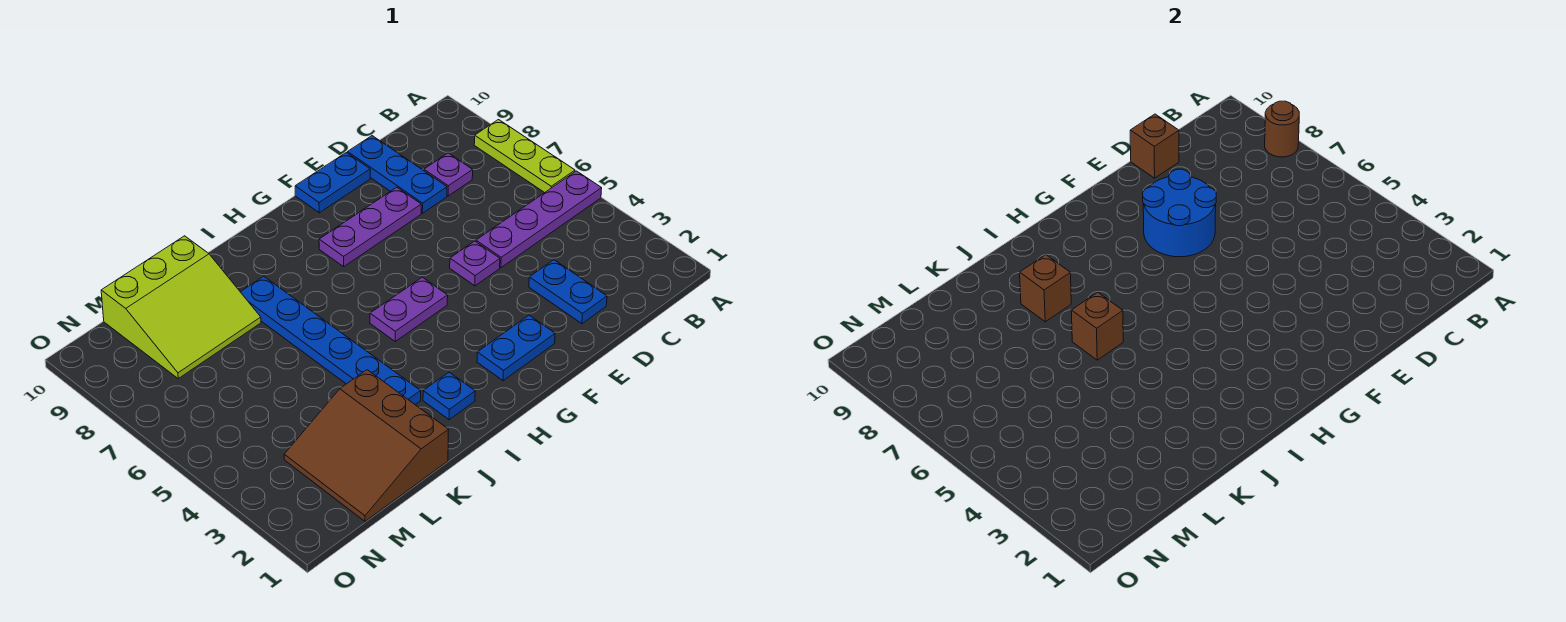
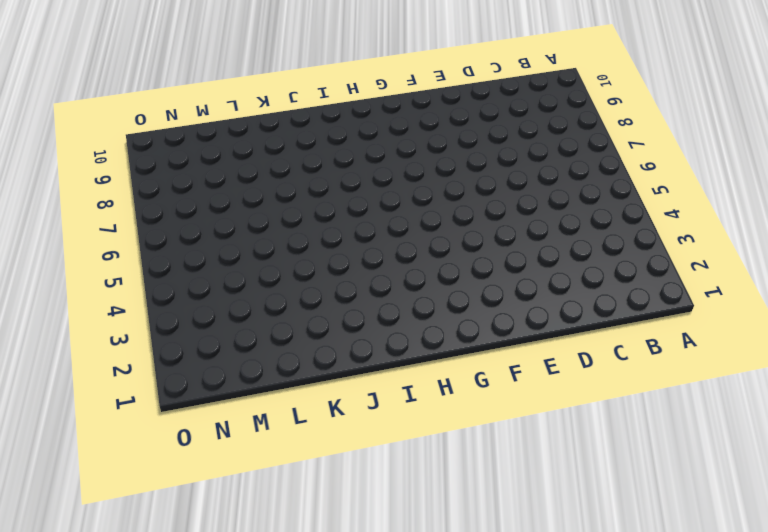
none -> purple 1x4 plate [476,171,602,268]
none -> lime 1x3 plate [474,120,575,193]
none -> purple 1x1 plate [424,153,473,196]

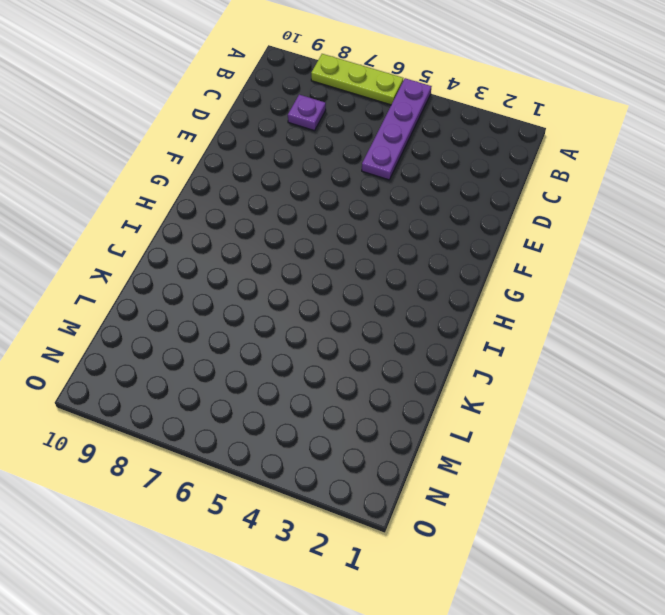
none -> blue 1x2 plate [529,260,607,324]
none -> blue 1x3 plate [348,136,447,213]
none -> purple 1x1 plate [450,241,500,286]

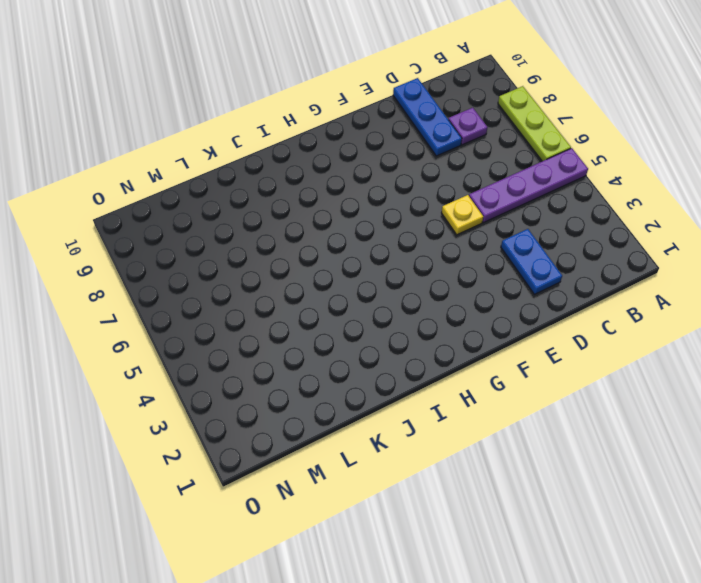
yellow 1x1 plate [442,195,483,235] -> purple 1x1 plate [450,241,500,286]
none -> purple 1x3 plate [319,187,421,267]
none -> blue 1x2 plate [295,152,370,213]
none -> blue 1x2 plate [477,315,555,381]

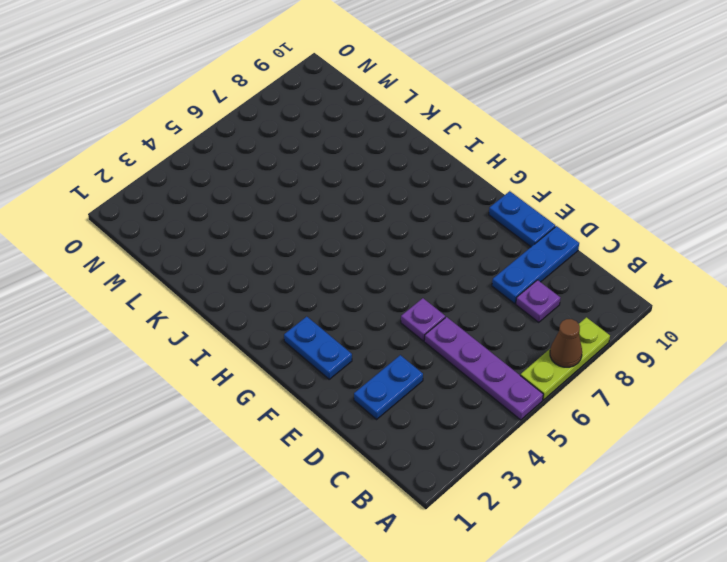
brown 1x1 cone [550,319,582,367] -> none
none -> purple 1x3 plate [319,187,421,267]
none -> purple 1x2 plate [370,277,448,341]
none -> blue 1x1 plate [423,372,475,420]

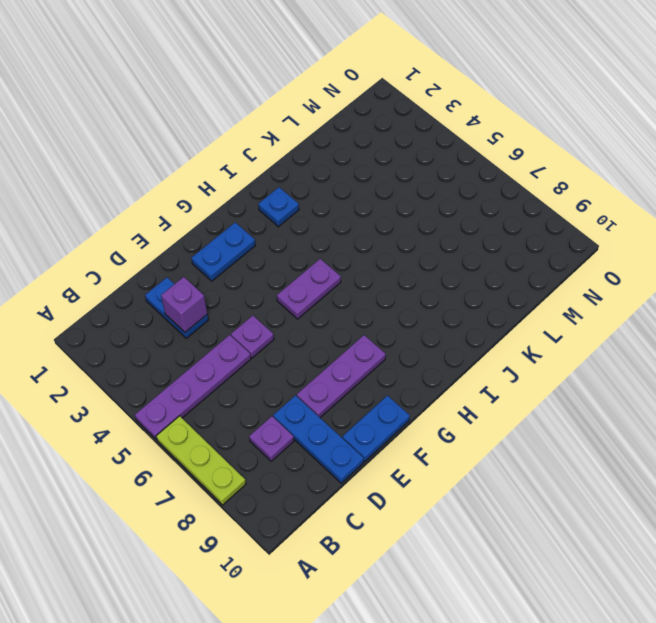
purple 1x1 brick [161,277,207,332] -> none
none -> blue 1x6 plate [241,276,421,404]
none -> brown 3x3 slope [284,370,449,521]
none -> lime 3x3 slope [101,236,261,378]

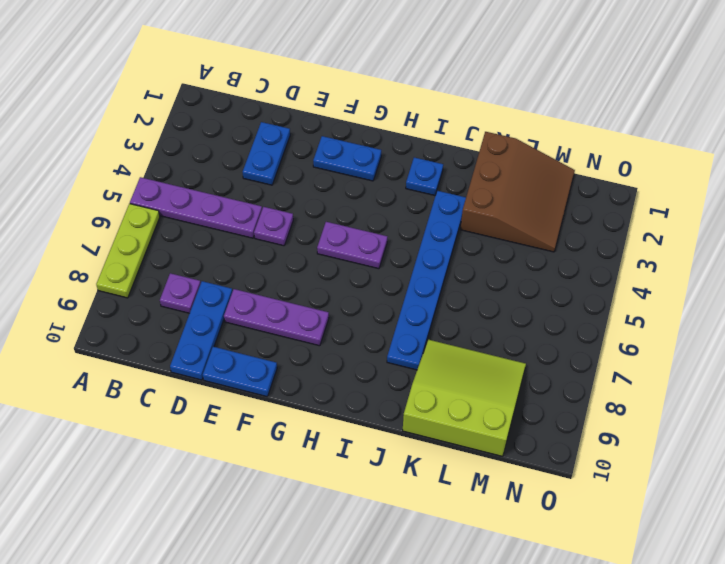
none -> brown 1x1 round brick [1265,101,1299,157]
none -> brown 1x1 brick [1130,114,1179,178]
none -> blue 2x2 round brick [1143,169,1216,257]

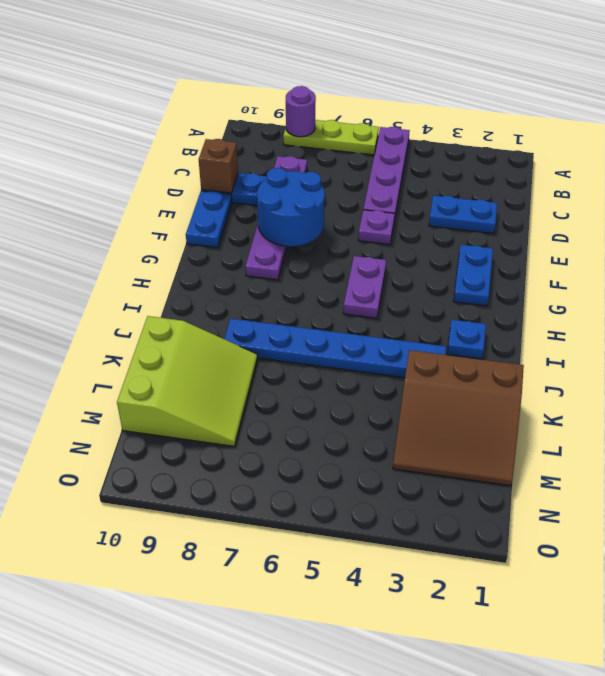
purple 1x1 round brick [286,86,316,137] -> brown 1x1 round brick [1265,101,1299,157]
none -> brown 1x1 brick [1071,292,1123,360]
none -> brown 1x1 brick [1020,255,1071,322]

